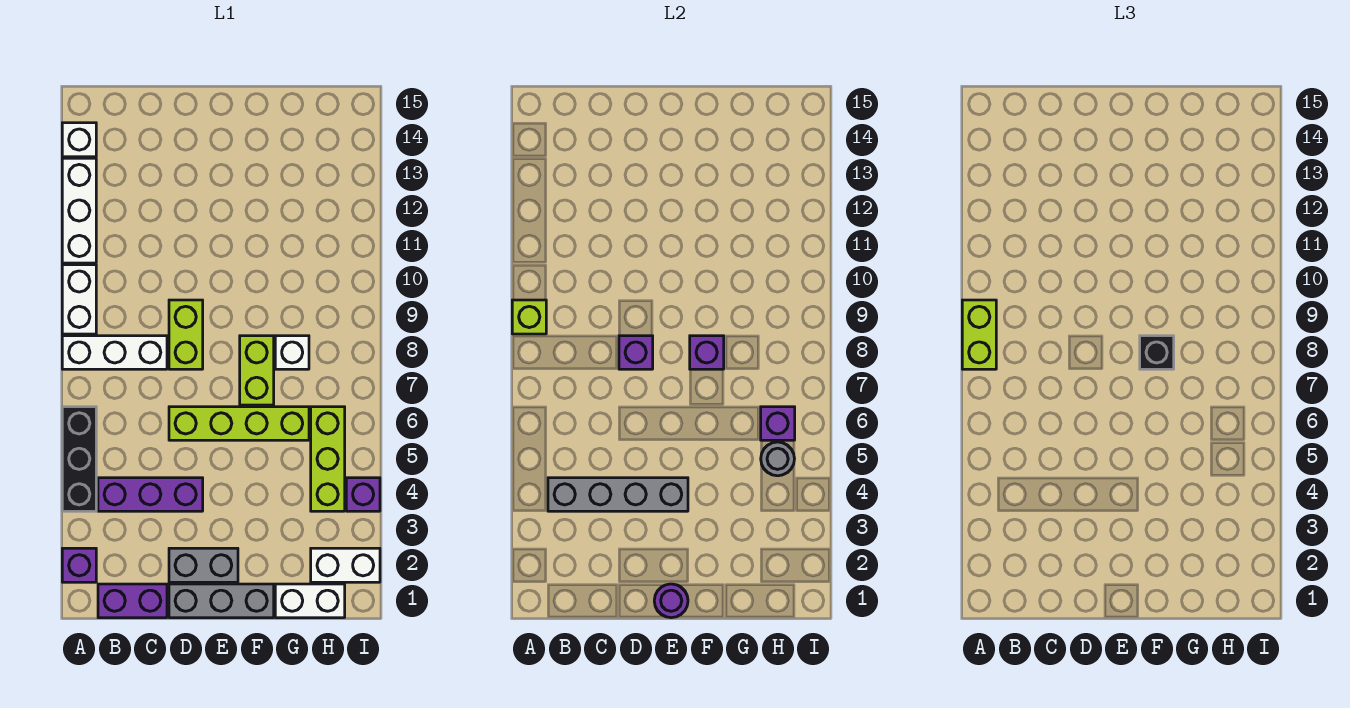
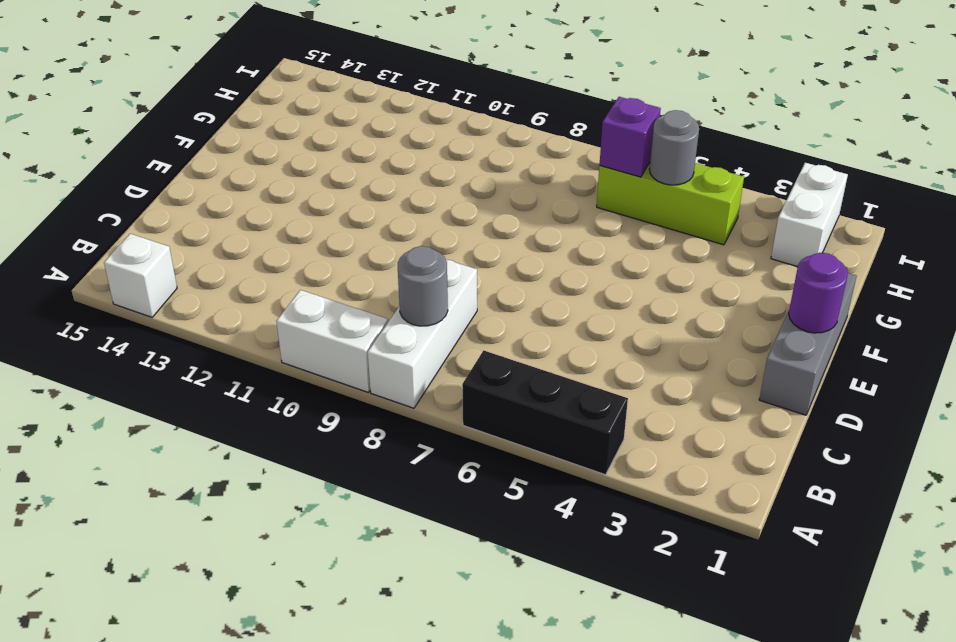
grey 1x1 round brick [398,246,448,326] -> none
none -> purple 1x1 brick [62,548,96,582]
none -> white 1x3 brick [62,158,96,263]
none -> purple 1x2 brick [98,584,167,618]

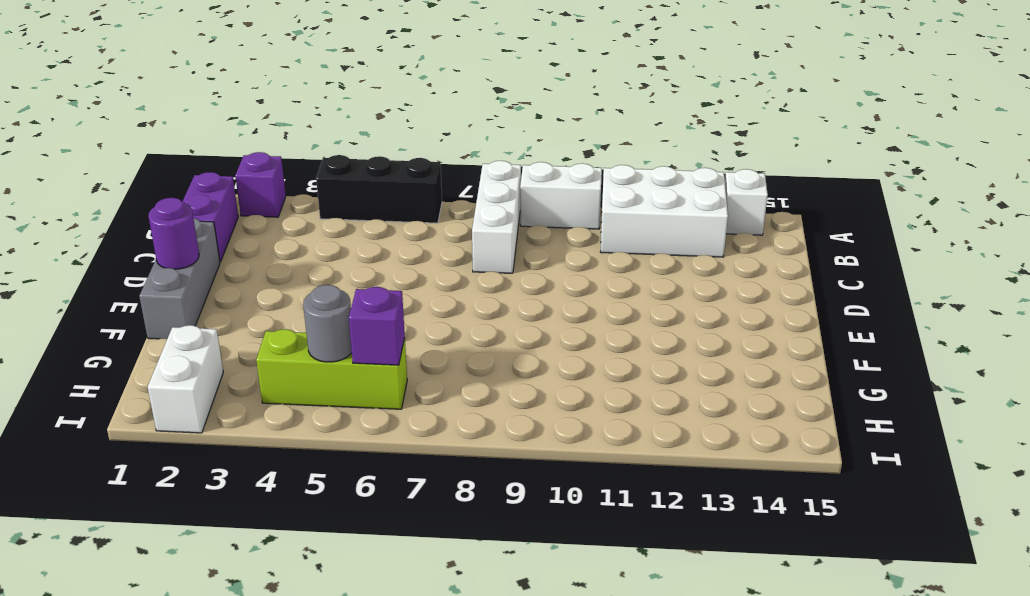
white 2x3 brick [601,165,728,257] -> white 1x3 brick [62,158,96,263]
none -> purple 1x3 brick [98,478,203,511]
none -> grey 1x2 brick [169,548,238,582]
none -> lime 1x4 brick [169,407,309,440]

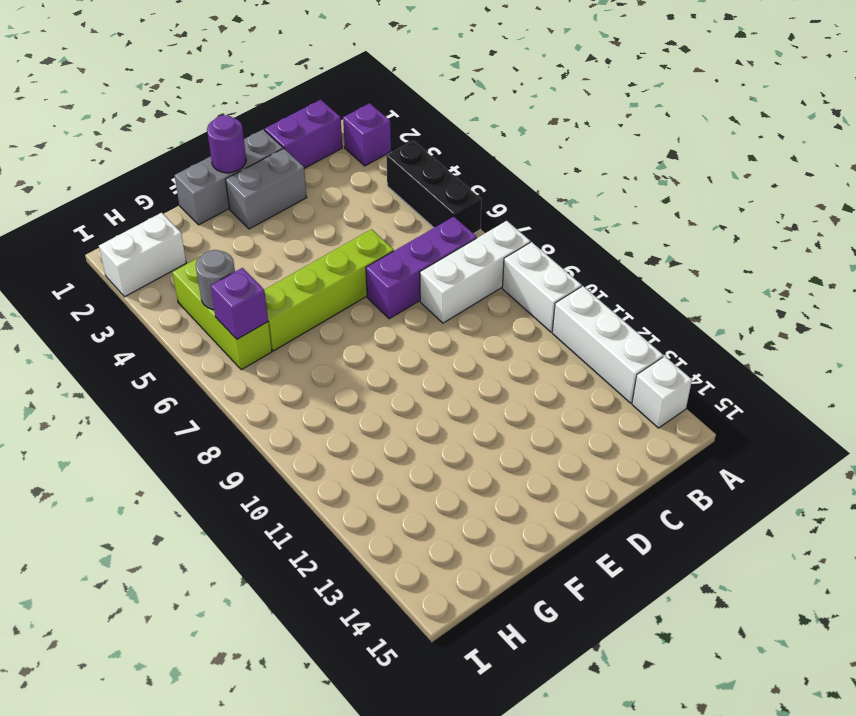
purple 1x3 brick [366,217,477,319] -> purple 1x3 brick moved to [98,478,203,511]
none -> lime 1x2 brick [169,300,203,369]
none -> lime 1x2 brick [240,336,274,405]
none -> white 1x2 brick [275,584,345,618]

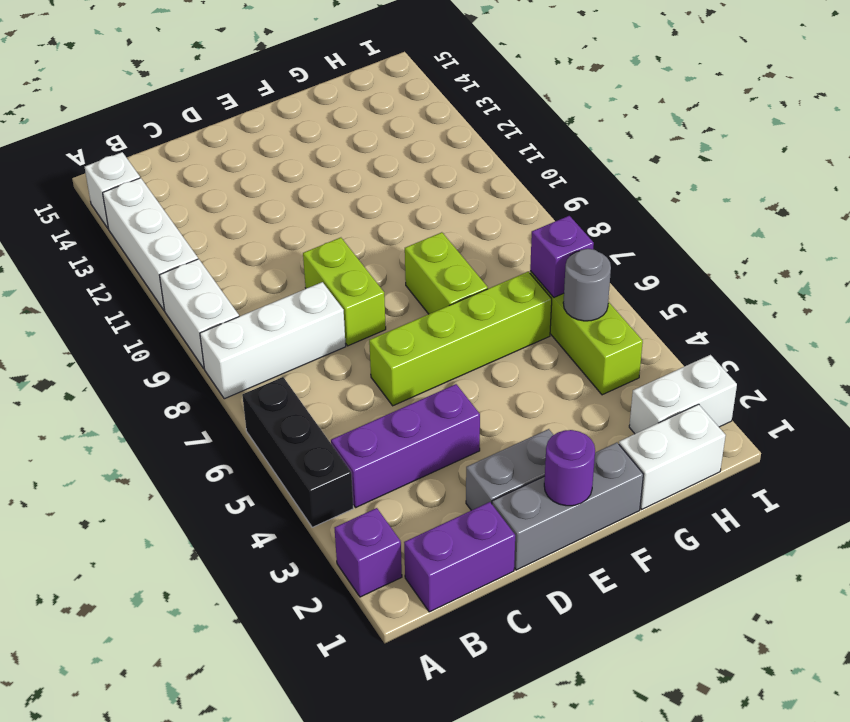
none -> white 1x1 brick [275,336,309,369]
none -> purple 1x1 brick [346,478,380,511]
none -> lime 1x1 brick [512,300,546,334]

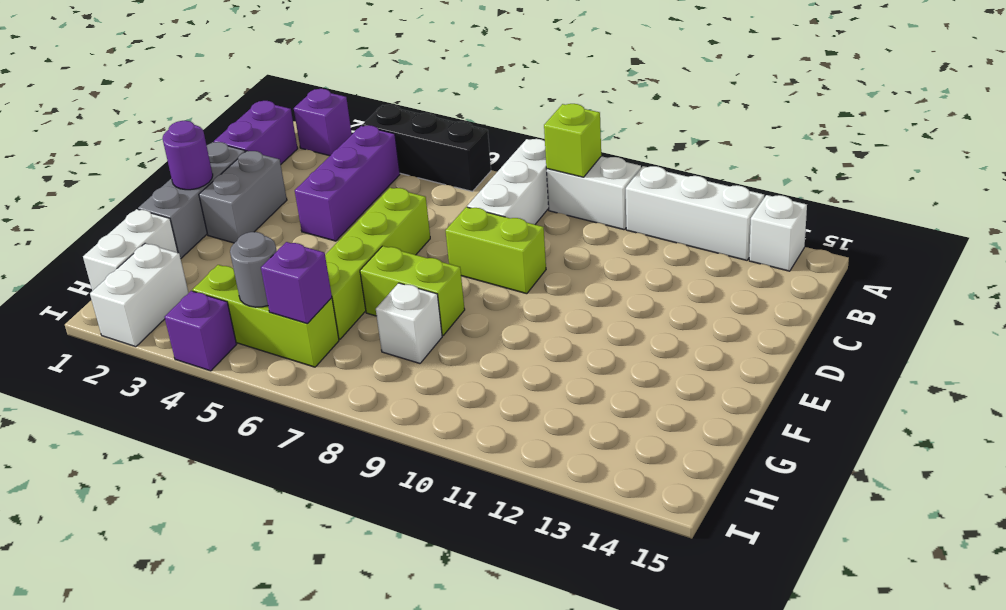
none -> grey 1x4 brick [548,478,688,511]
none -> purple 1x1 brick [619,336,653,369]
none -> purple 1x1 brick [690,336,724,369]

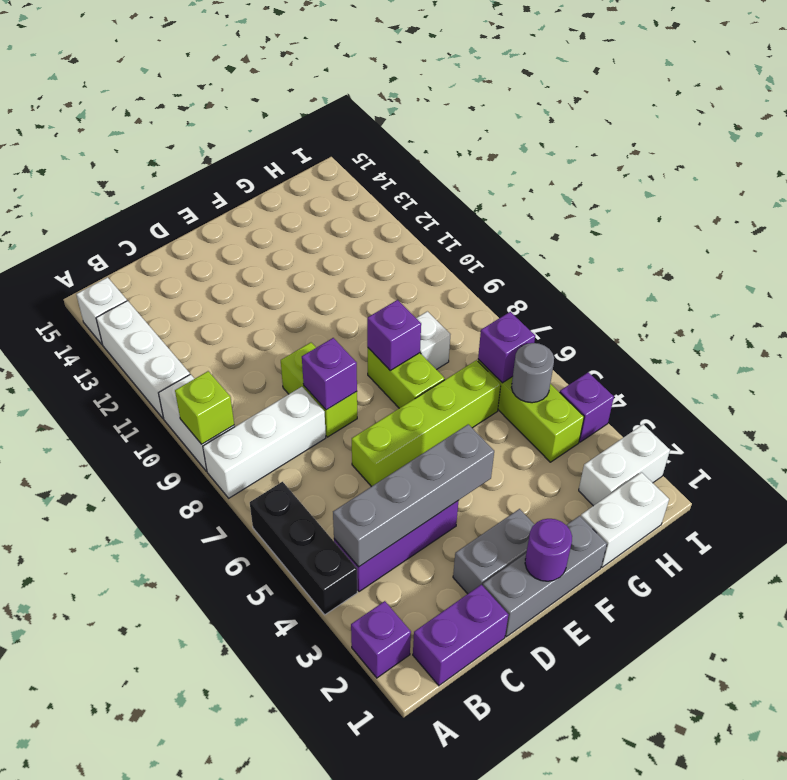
none -> lime 1x2 brick [962,300,996,369]
none -> black 1x1 brick [1140,336,1174,369]

